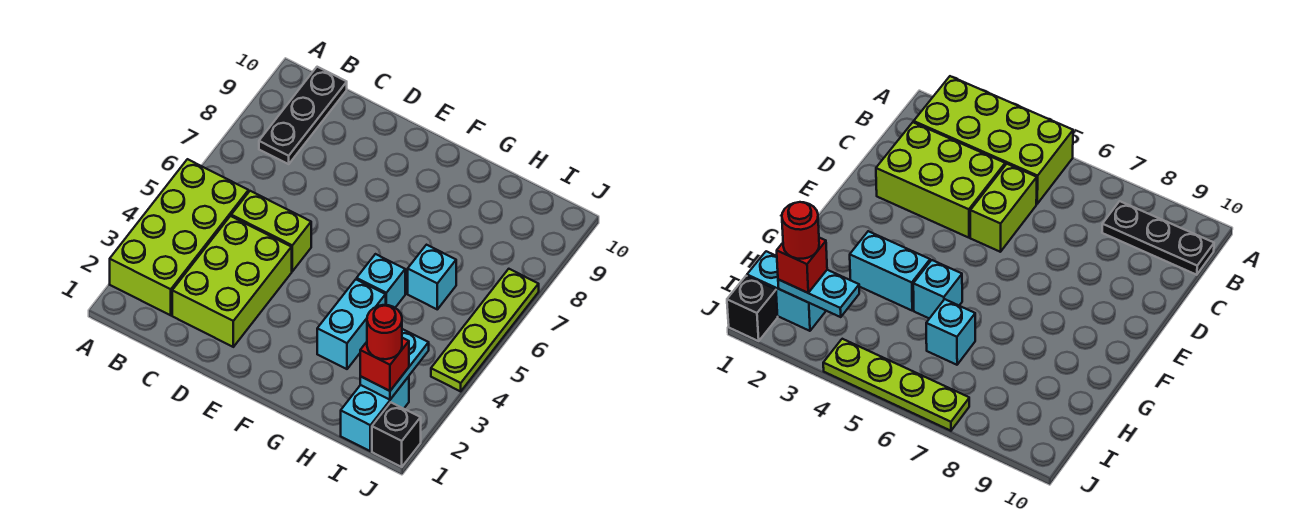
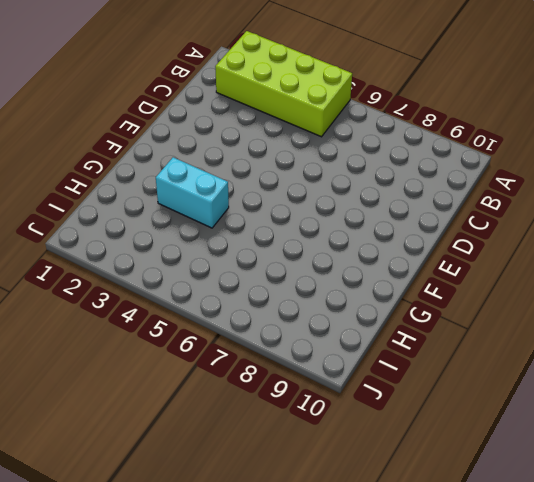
none -> black 1x3 plate [259,67,347,164]
none -> lime 2x3 brick [172,216,292,347]
none -> lime 1x2 brick [231,191,311,271]

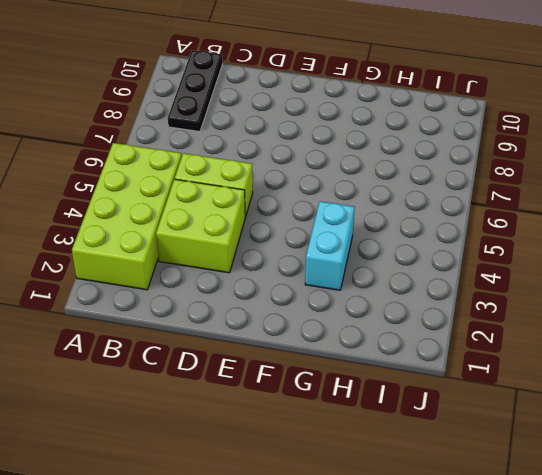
lime 2x2 brick [156,179,245,273] -> lime 2x3 brick [172,216,292,347]
none -> cyan 1x1 brick [357,254,405,307]
none -> cyan 1x1 brick [408,245,456,309]
none -> cyan 1x2 brick [341,376,409,451]

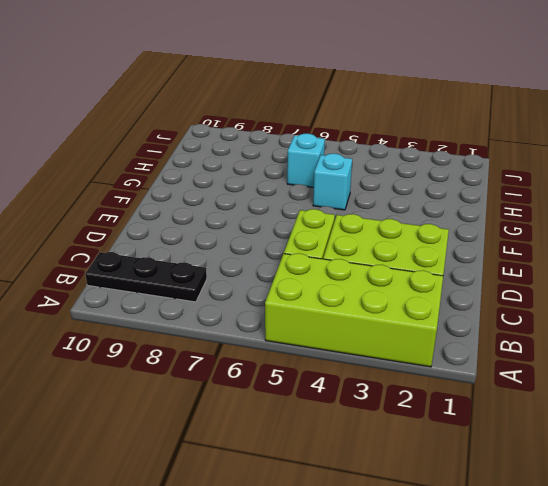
none -> cyan 1x2 brick [317,279,386,369]
none -> cyan 1x2 brick [341,376,409,451]
none -> black 1x1 brick [372,402,421,467]

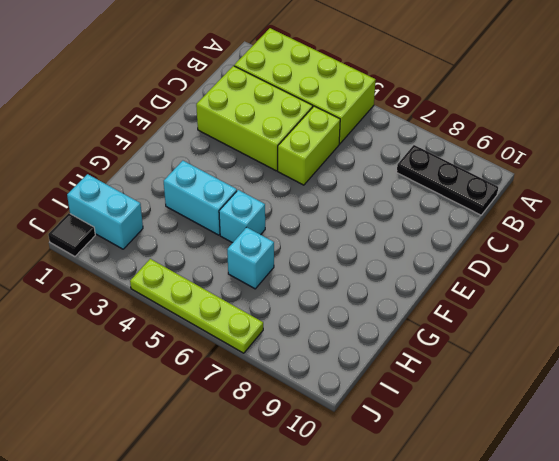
black 1x1 tile [48,213,95,256] -> black 1x1 brick [372,402,421,467]
none -> cyan 1x2 plate [360,329,429,400]
none -> red 1x1 brick [360,338,409,391]
none -> red 1x1 round brick [367,305,402,359]

